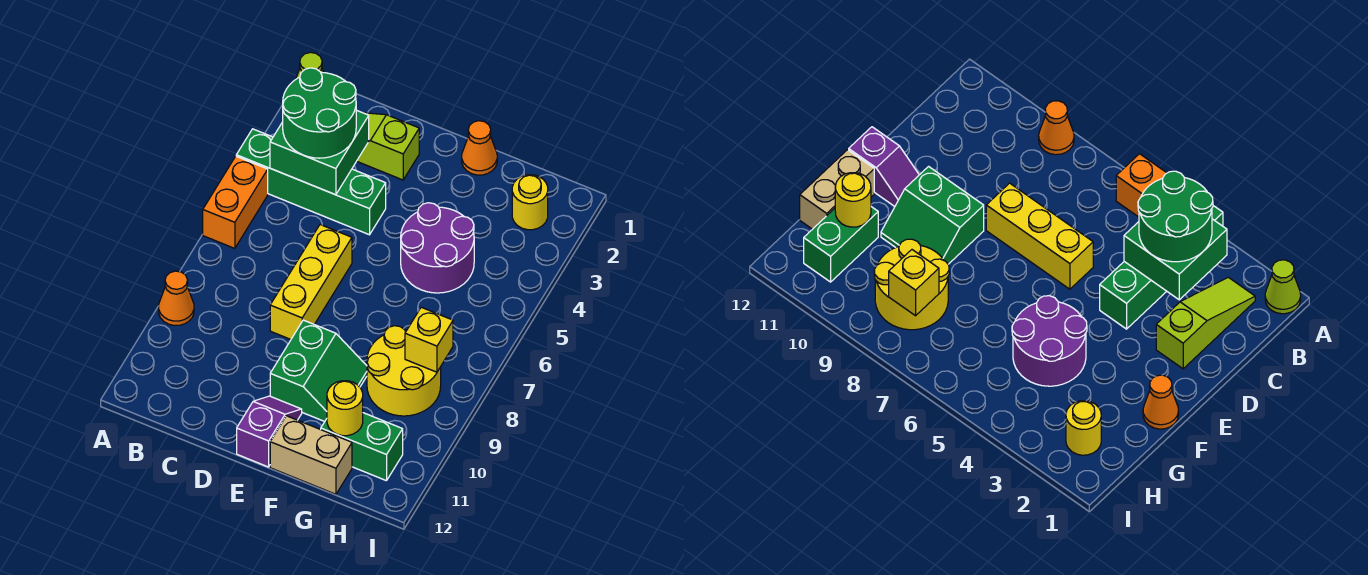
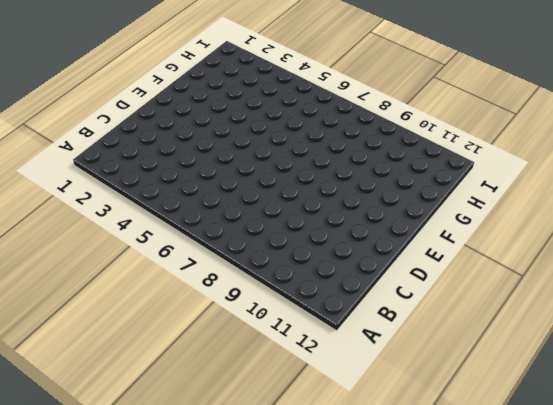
none -> lime 1x1 cone [296,52,324,79]
none -> green 1x4 brick [236,129,386,235]
none -> orange 1x2 brick [203,156,268,248]

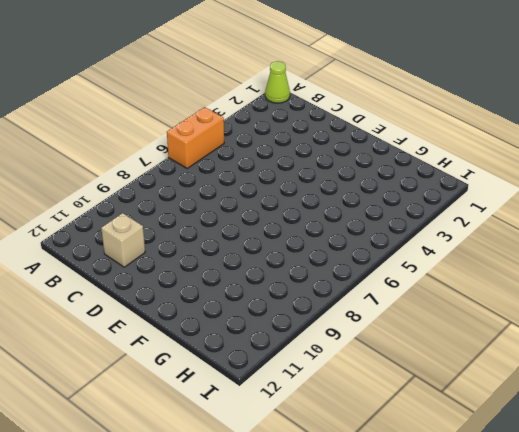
tan 1x1 brick [101,213,145,267] -> none
none -> green 1x4 brick [236,129,386,235]
none -> orange 1x1 cone [159,271,194,325]
none -> lime 1x3 slope [357,113,419,180]

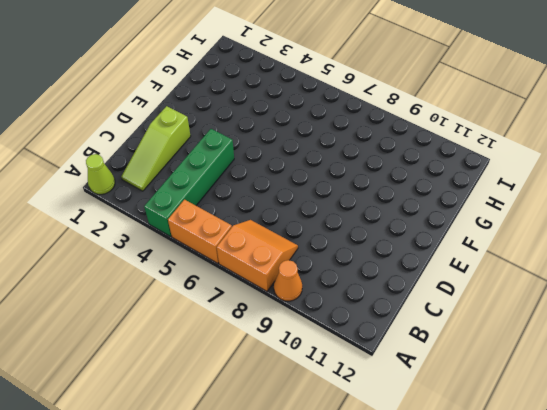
orange 2x2 slope [217,220,298,291] -> none
none -> yellow 1x3 brick [270,225,352,339]
none -> green 2x2 slope [270,320,367,422]
none -> purple 1x2 slope [237,396,302,467]

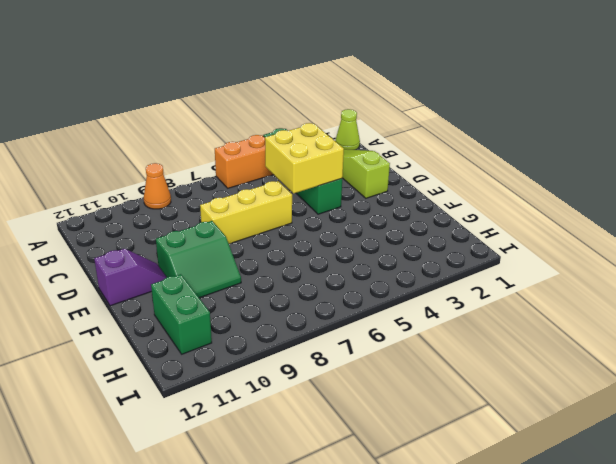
yellow 2x2 brick [265,123,344,194] -> green 2x2 brick [270,110,369,195]
none -> orange 1x1 cone [462,121,497,175]
none -> purple 2x2 round brick [401,203,474,293]
none -> tan 1x2 brick [270,416,352,494]

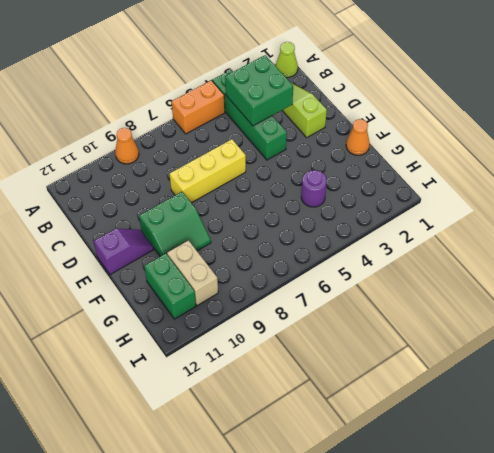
purple 1x1 round brick [301,170,327,207] -> purple 2x2 round brick [401,203,474,293]
tan 1x2 brick [167,240,218,306] -> tan 1x2 brick moved to [270,416,352,494]
none -> yellow 2x2 round brick [367,326,441,416]
none -> yellow 1x1 round brick [512,175,548,230]
none -> yellow 1x1 round brick [327,381,363,436]

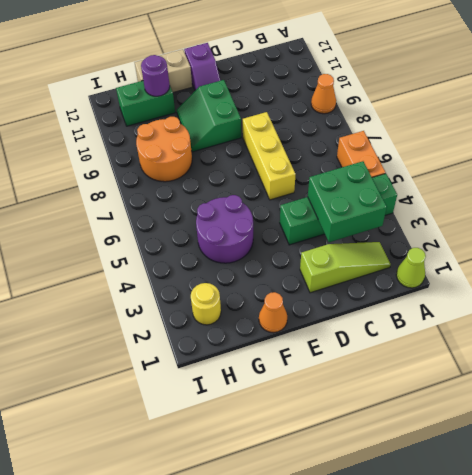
orange 2x2 round brick [136,117,192,182] -> yellow 2x2 round brick [367,326,441,416]
purple 1x1 round brick [141,55,170,96] -> yellow 1x1 round brick [327,381,363,436]
none -> yellow 1x1 brick [405,307,453,372]
none -> green 2x2 round brick [283,68,356,158]

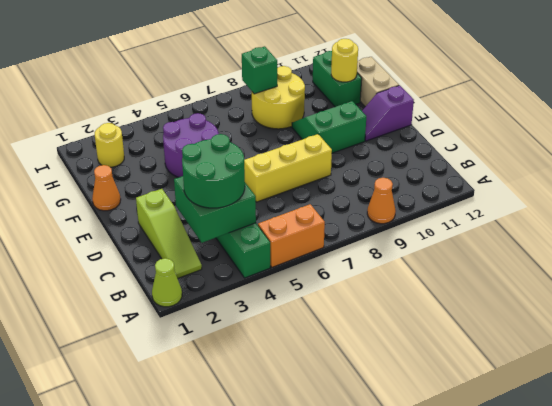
green 1x1 brick [242,46,277,94] -> yellow 1x1 brick [405,307,453,372]

